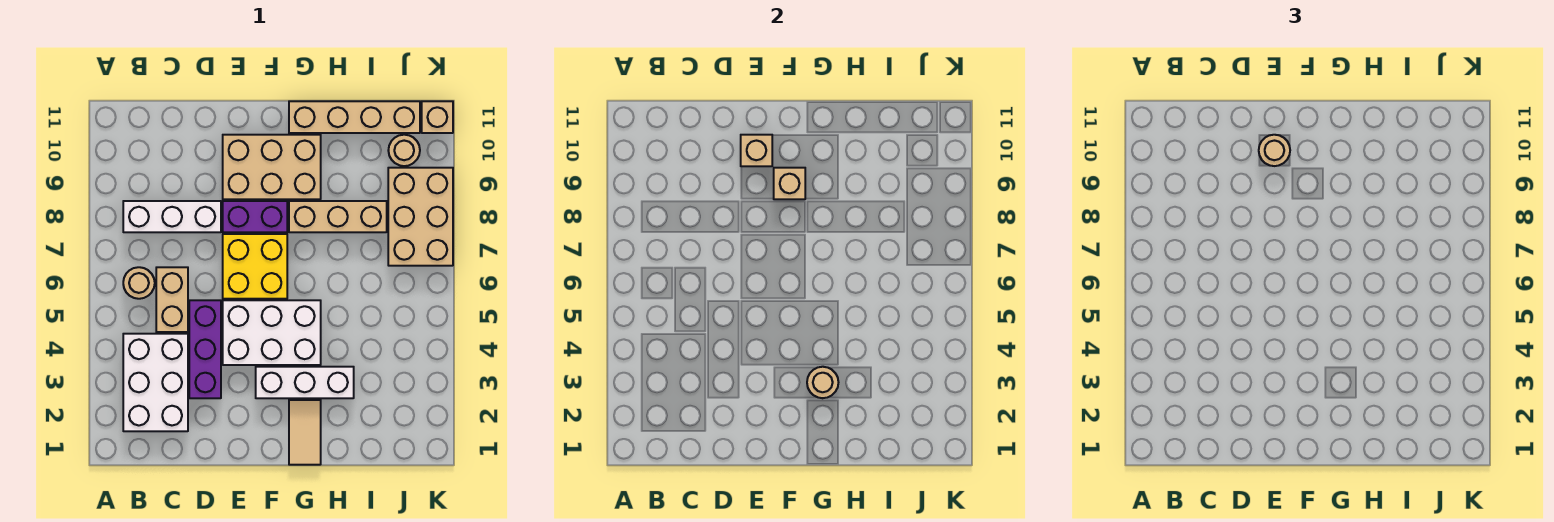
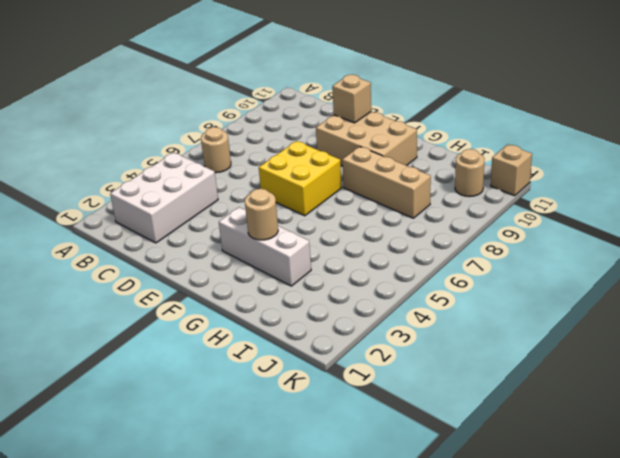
none -> white 1x3 brick [123,201,221,232]
none -> tan 1x2 brick [156,267,188,332]
none -> purple 1x3 brick [189,300,221,398]

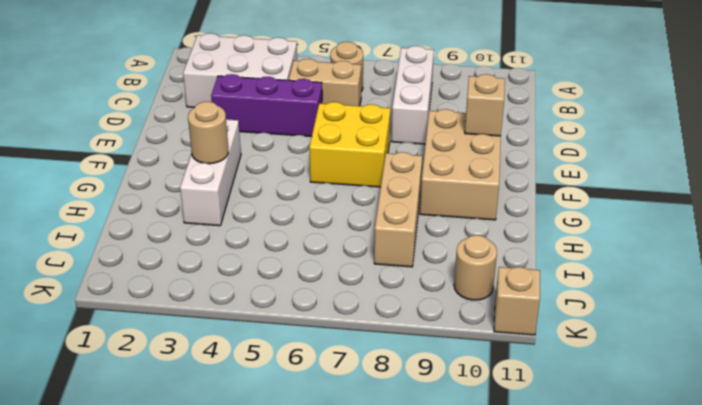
none -> white 2x3 brick [223,300,321,365]
none -> purple 1x2 brick [223,201,287,232]
none -> tan 1x2 tile [289,400,321,465]

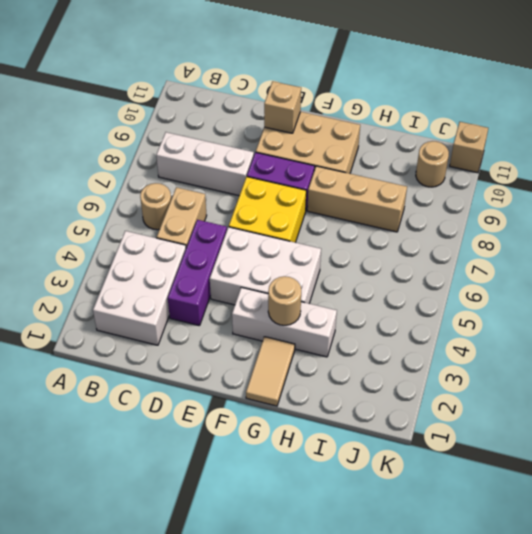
none -> tan 1x4 brick [289,101,420,133]
none -> tan 2x3 brick [388,168,453,266]
none -> tan 1x1 brick [774,168,805,199]

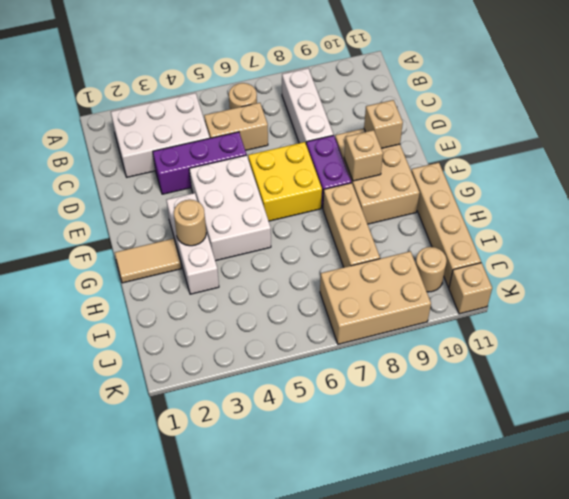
none -> tan 1x1 round brick [1259,135,1290,166]

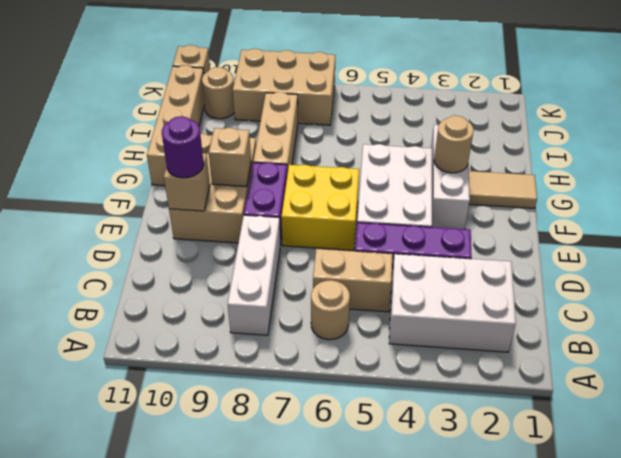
purple 1x1 round brick [162,116,204,178] -> tan 1x1 round brick [1259,135,1290,166]

